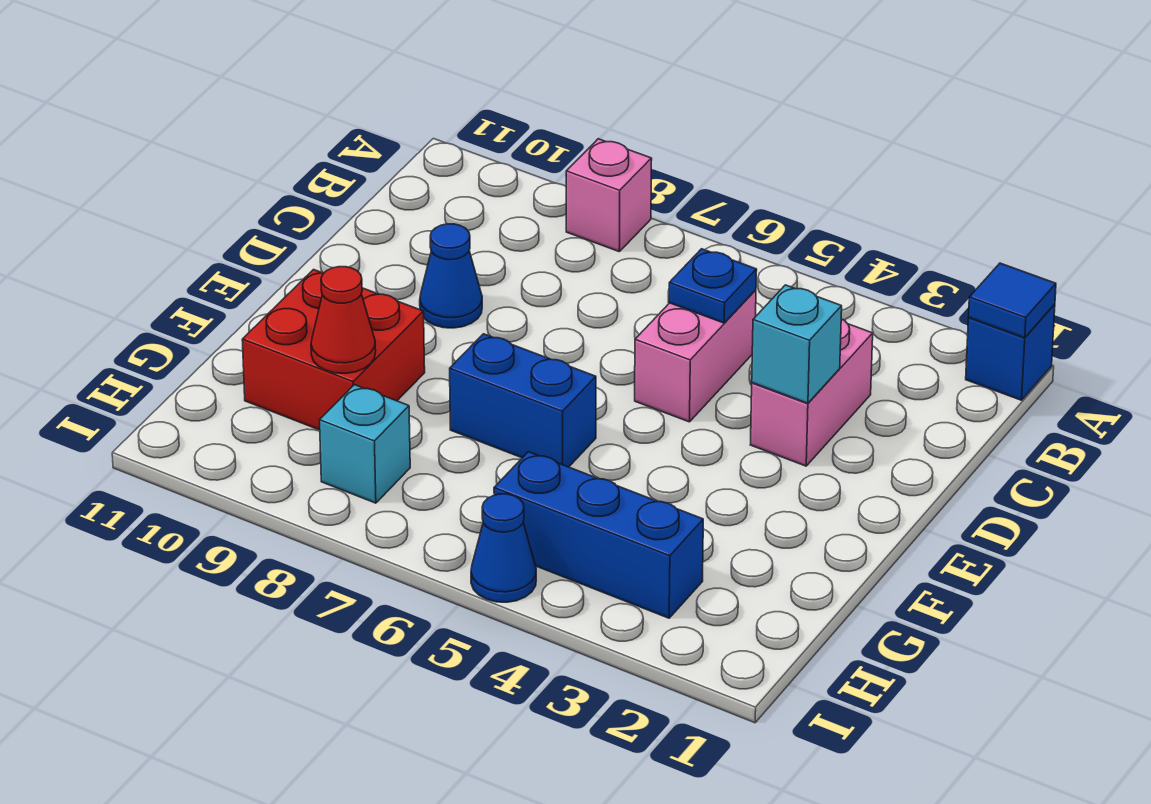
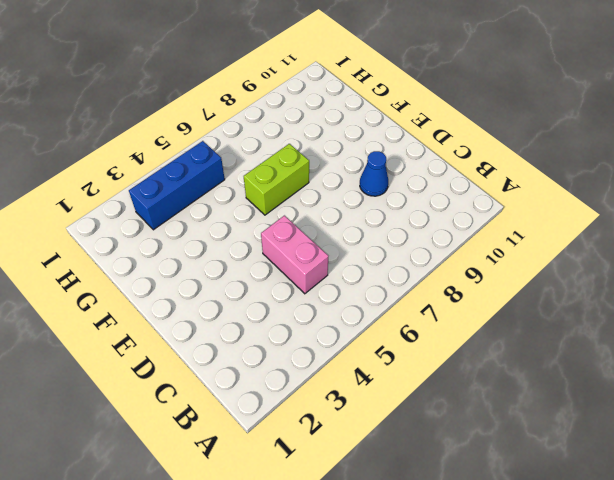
lime 1x2 brick [244,144,309,215] -> blue 1x2 brick [450,334,596,467]
none -> blue 1x1 brick [966,304,1055,400]
none -> pink 1x1 brick [566,139,652,251]
none -> pink 1x2 brick [750,319,873,466]

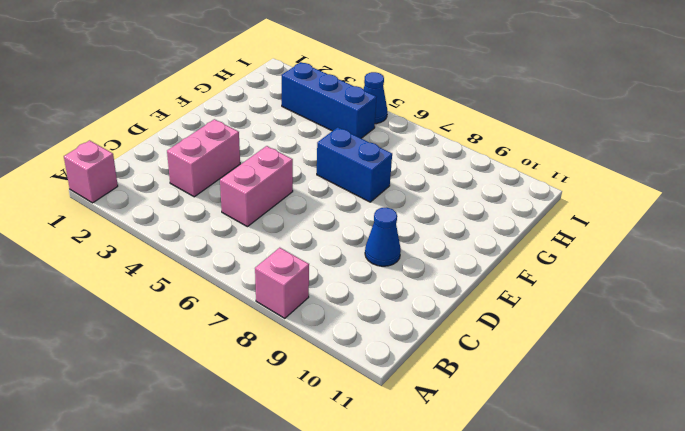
pink 1x1 brick [64,140,118,203] -> blue 1x1 brick [966,304,1055,400]
none -> red 2x2 brick [242,270,425,430]
none -> cyan 1x1 brick [320,385,410,503]
none -> blue 1x1 tile [969,263,1056,338]

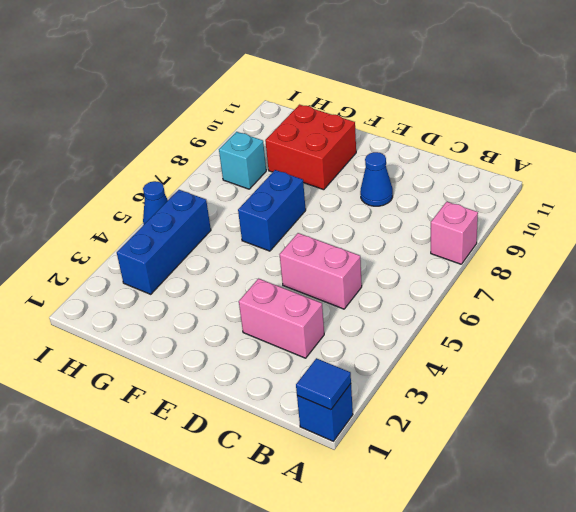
none -> blue 1x1 plate [669,249,757,323]
none -> cyan 1x1 brick [752,285,842,403]
none -> red 1x1 cone [311,267,376,373]

